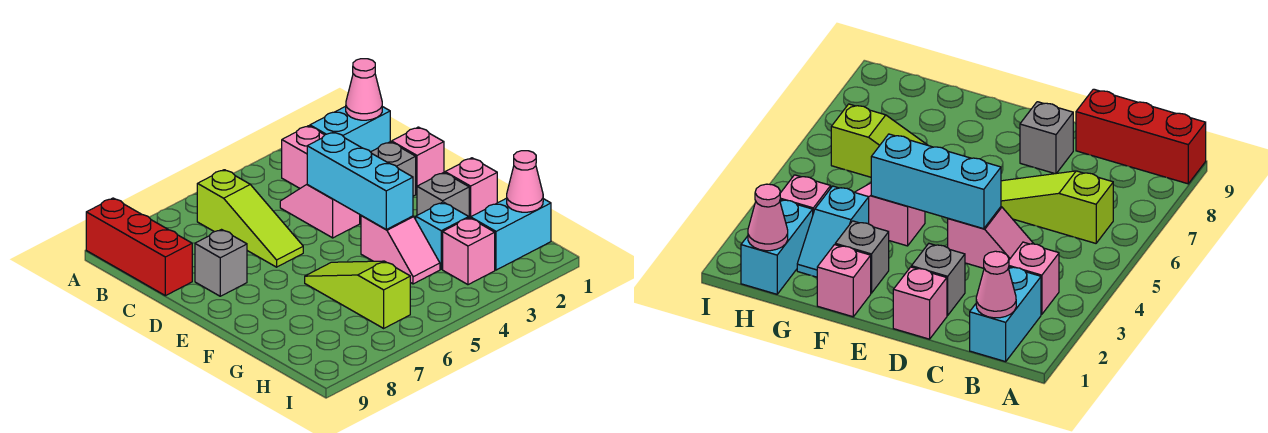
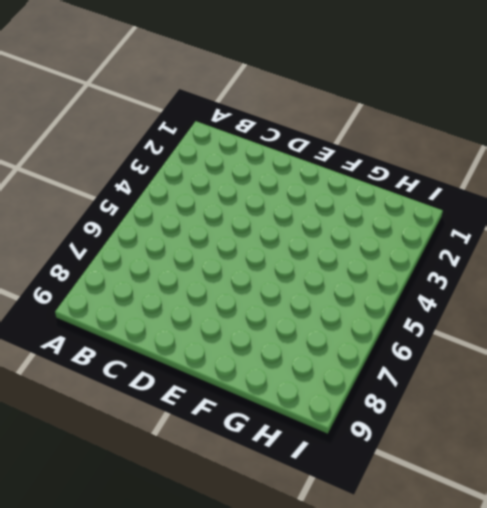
none -> red 1x3 brick [86,198,192,296]
none -> cyan 1x2 brick [310,106,390,152]
none -> pink 1x1 brick [282,126,324,188]

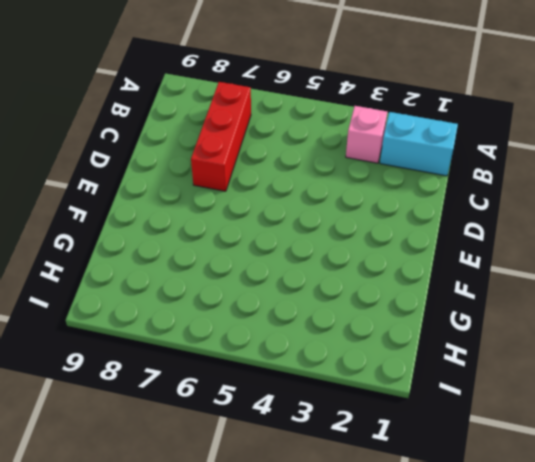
red 1x3 brick [191,82,251,191] -> red 1x3 brick moved to [86,198,192,296]
none -> lime 1x3 slope [197,170,303,267]
none -> pink 1x2 slope [280,185,360,238]
none -> pink 1x1 brick [392,127,444,194]

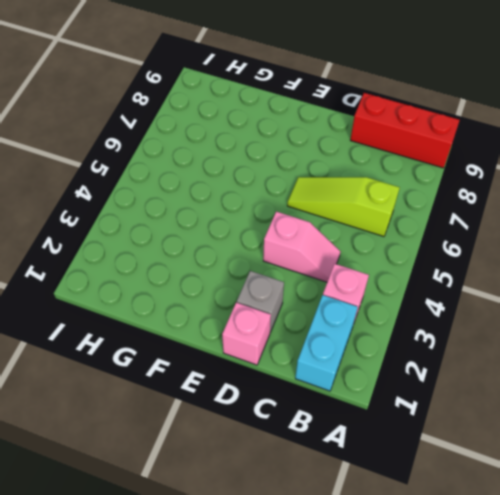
none -> grey 1x1 brick [195,230,247,296]
none -> pink 1x1 brick [445,158,497,218]
none -> grey 1x1 brick [417,173,469,217]

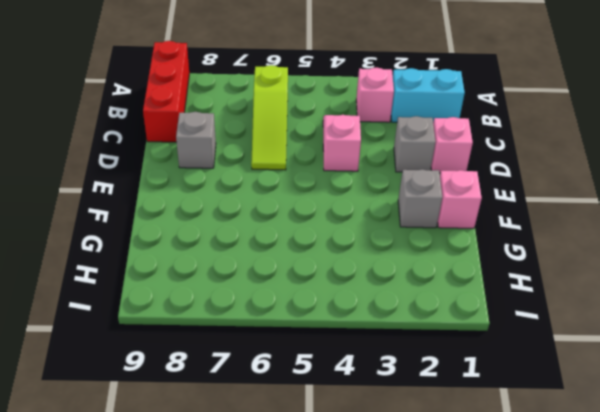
none -> pink 1x2 slope [361,215,440,284]
none -> lime 1x3 slope [305,261,410,328]
none -> cyan 1x2 slope [416,202,470,269]

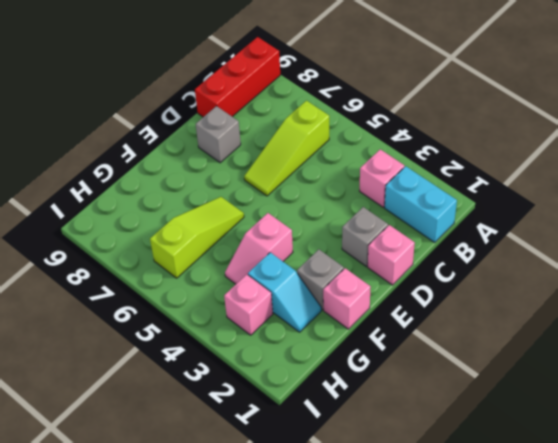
none -> pink 1x2 slope [280,185,360,238]
none -> cyan 1x2 brick [471,198,551,270]
none -> pink 1x1 cone [346,59,382,120]

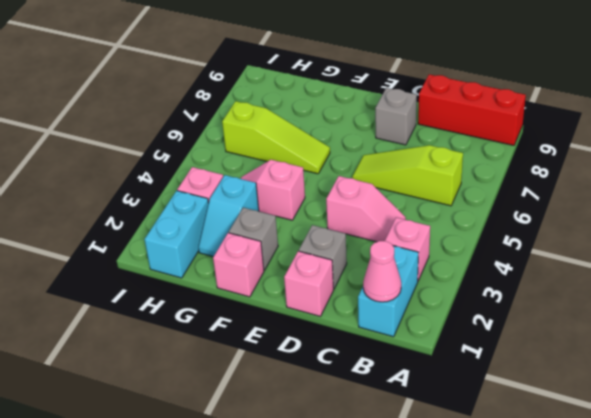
none -> cyan 1x3 brick [307,132,413,229]
none -> pink 1x1 cone [507,151,543,212]

